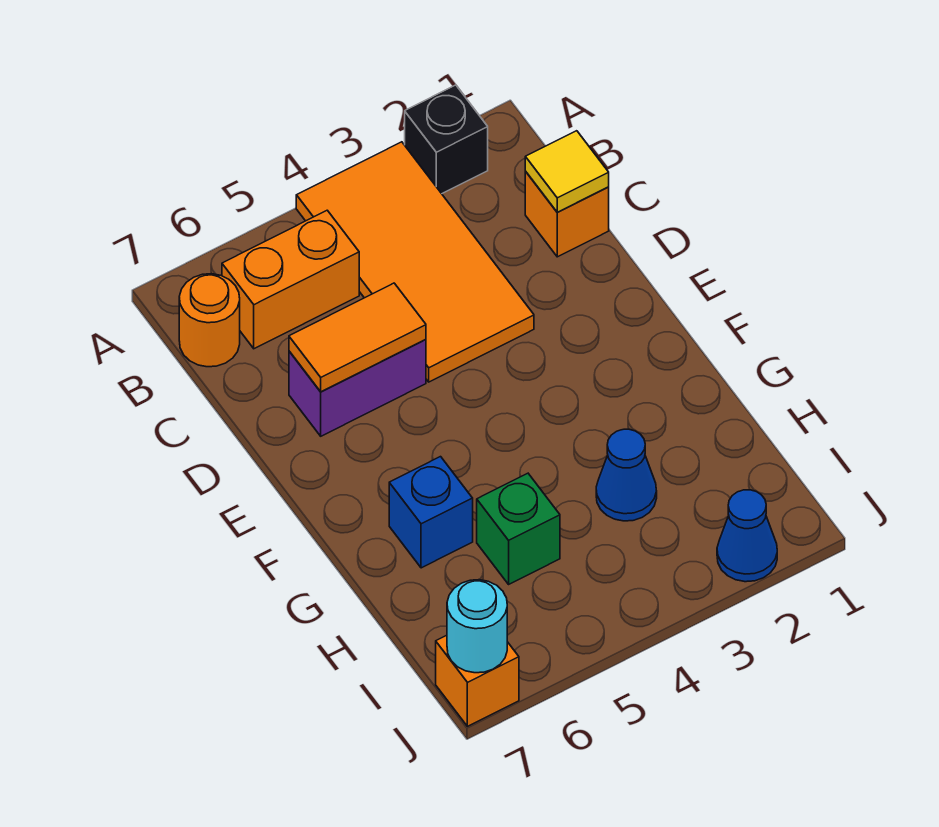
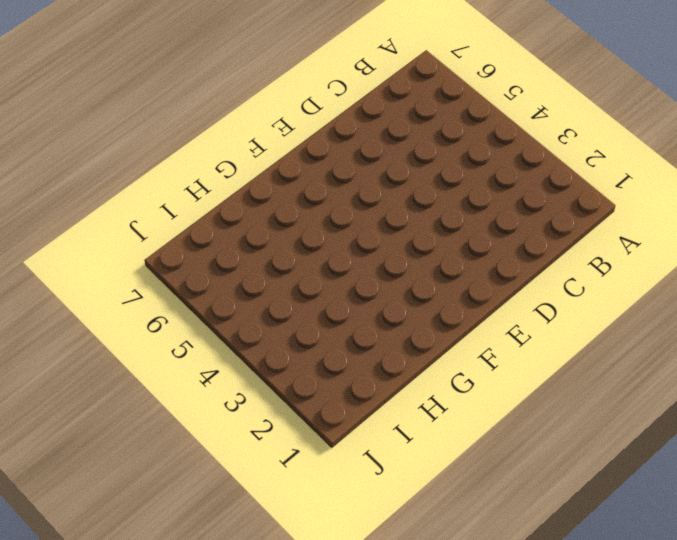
none -> black 1x1 brick [405,85,488,194]
none -> orange 2x4 tile [296,142,534,382]
none -> orange 1x2 brick [222,210,359,349]

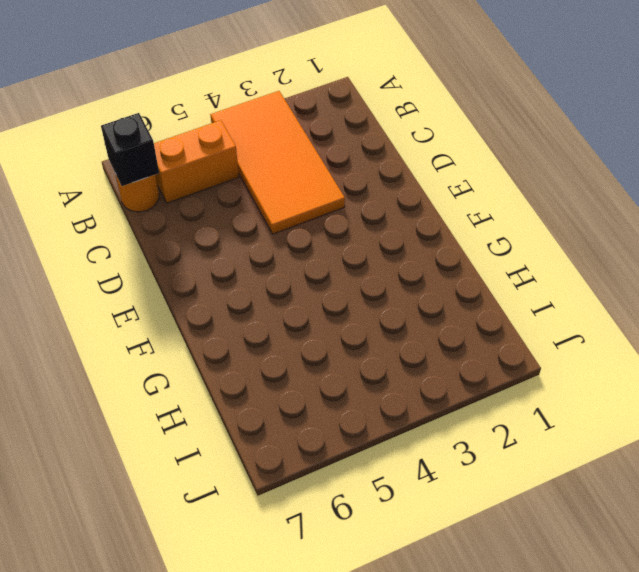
black 1x1 brick [101,113,159,186] -> black 1x1 brick moved to [405,85,488,194]
none -> orange 1x1 brick [525,172,609,257]
none -> purple 1x2 brick [289,340,426,436]
none -> blue 1x1 brick [389,457,473,568]

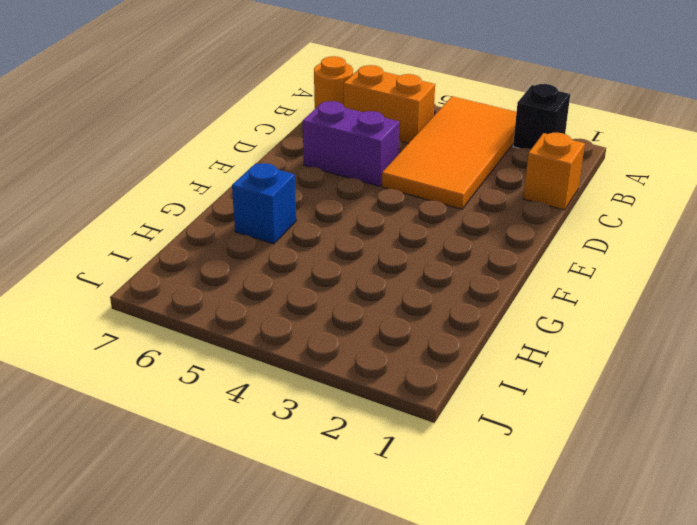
none -> blue 1x1 cone [596,429,657,521]
none -> green 1x1 brick [477,473,560,584]
none -> blue 1x1 cone [717,490,777,582]

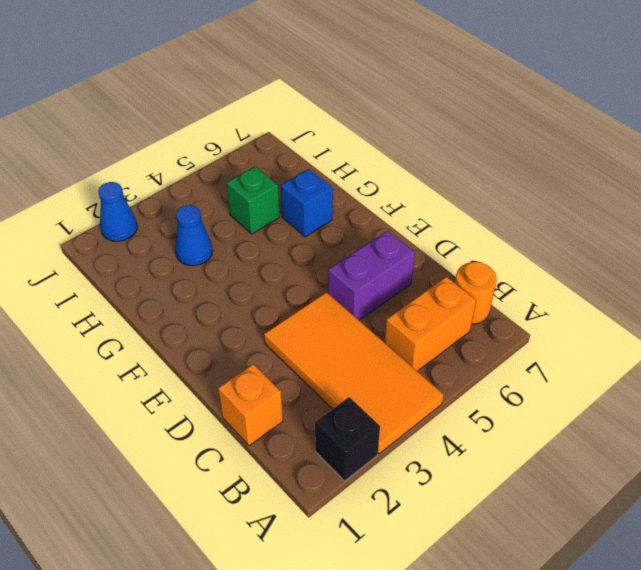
none -> orange 1x1 brick [436,635,519,726]
none -> yellow 1x1 tile [525,131,609,212]
none -> orange 1x2 tile [289,283,426,392]

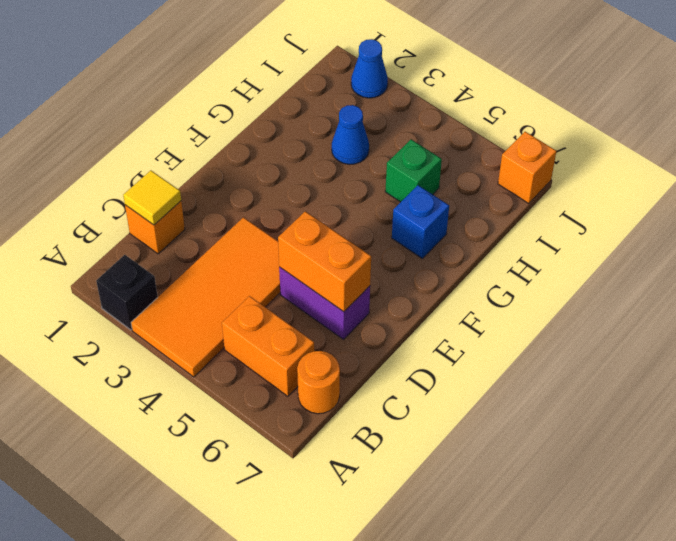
orange 1x2 brick [278,211,371,312] -> orange 1x2 tile [289,283,426,392]
none -> cyan 1x1 round brick [447,580,507,673]

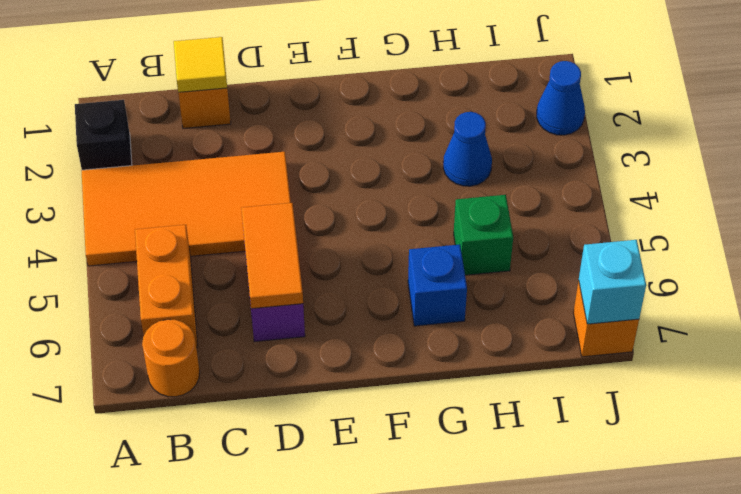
cyan 1x1 brick [579,240,646,324] -> cyan 1x1 round brick [447,580,507,673]

